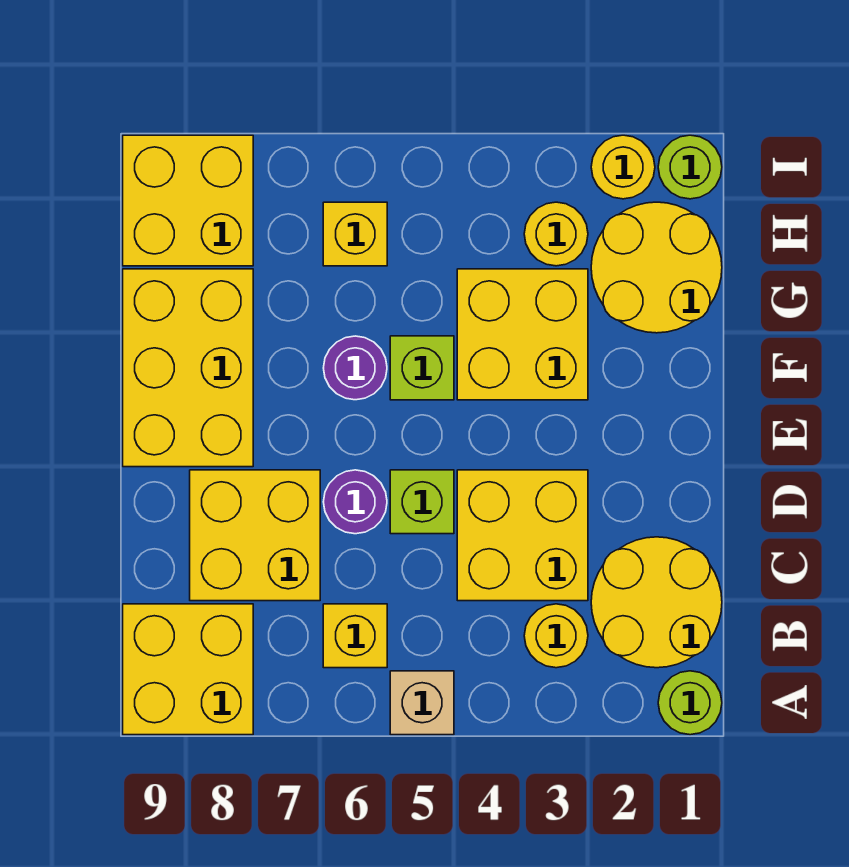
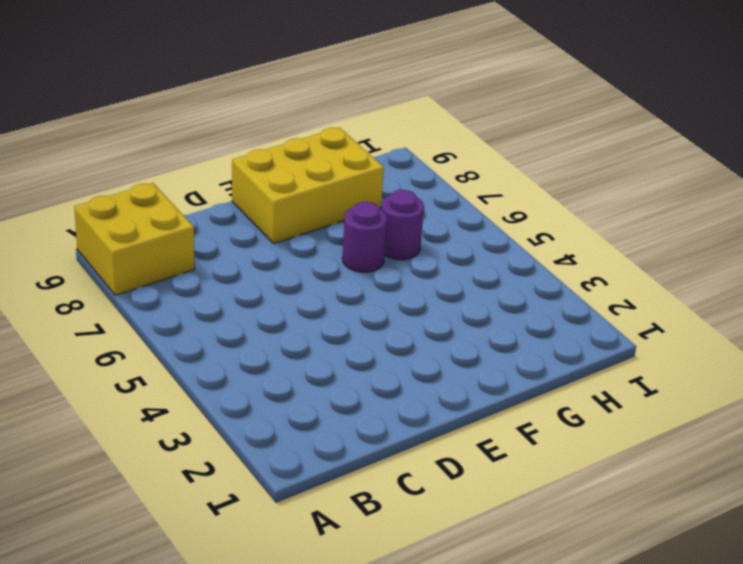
purple 1x1 round brick [382,190,424,260] -> purple 1x1 round brick moved to [323,470,387,534]
none -> lime 1x1 round brick [658,671,722,735]
none -> tan 1x1 brick [390,671,454,735]
none -> yellow 2x2 round brick [591,537,722,668]

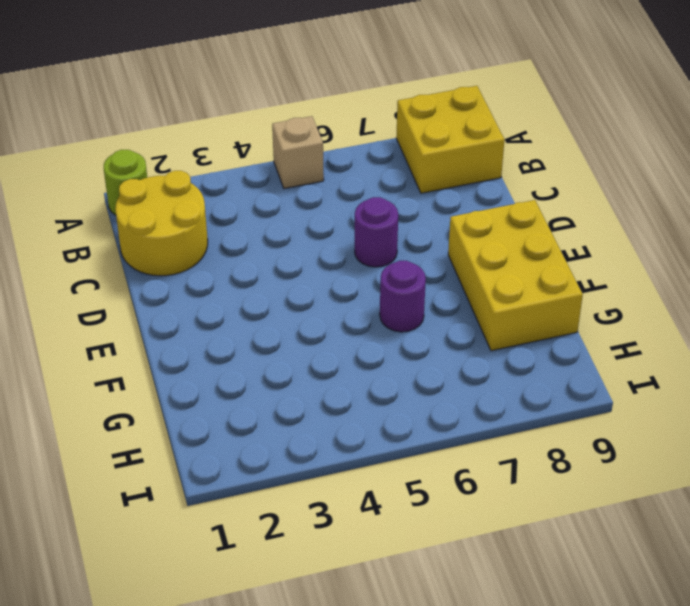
none -> yellow 1x1 round brick [524,604,588,668]
none -> yellow 1x1 brick [323,604,387,668]
none -> yellow 2x2 brick [457,470,588,601]

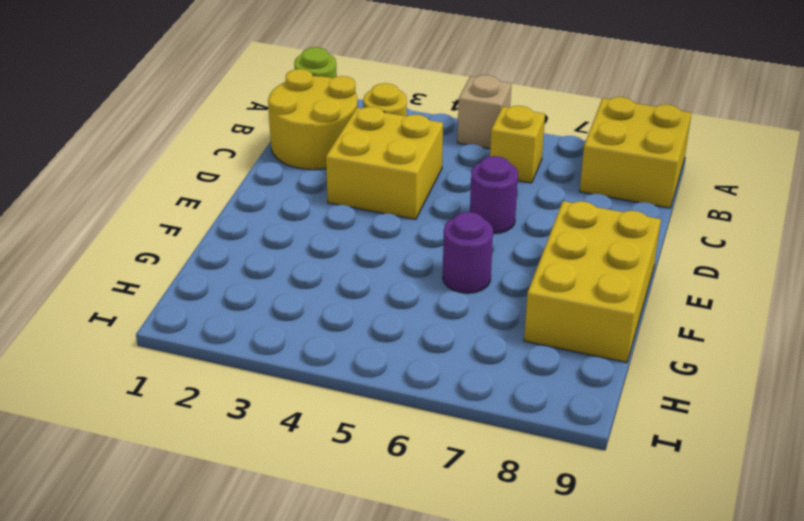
none -> yellow 2x2 brick [190,470,320,601]
none -> lime 1x1 brick [390,470,454,534]
none -> yellow 2x2 brick [457,269,588,400]

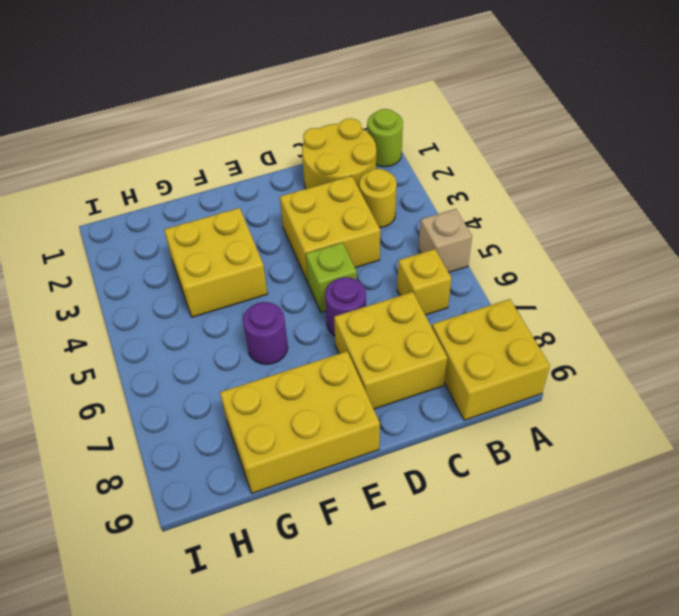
none -> lime 1x1 brick [390,336,454,400]
none -> yellow 2x2 round brick [591,202,722,333]
none -> yellow 1x1 round brick [524,202,588,266]

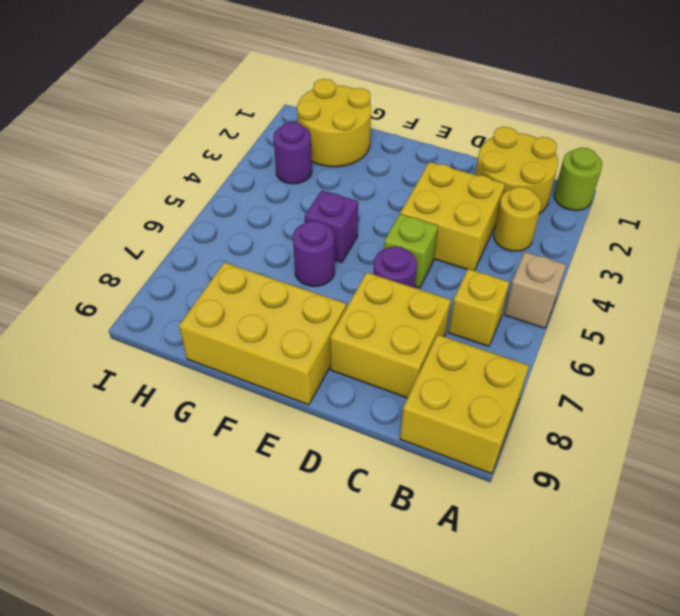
purple 1x1 brick [305,190,358,262] -> lime 1x1 brick [390,336,454,400]
purple 1x1 round brick [274,122,312,184] -> yellow 1x1 round brick [524,202,588,266]
none -> yellow 2x2 brick [457,269,588,400]
none -> yellow 1x1 brick [323,202,387,266]
none -> yellow 2x2 brick [123,135,253,266]

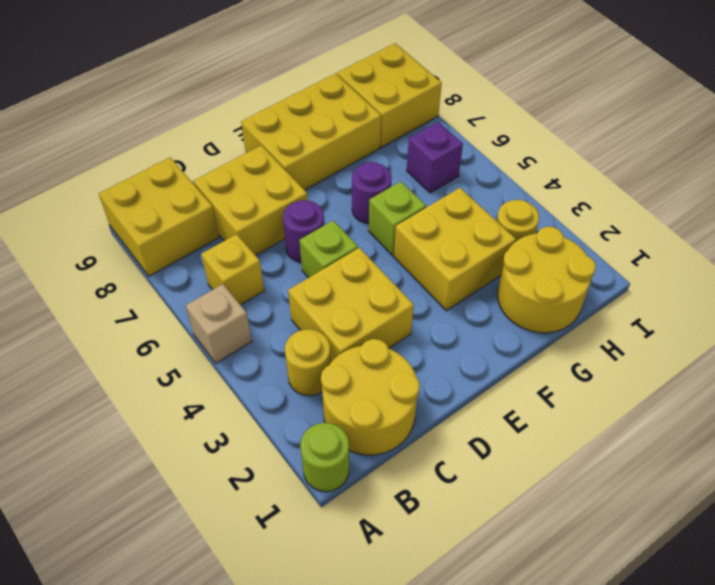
purple 1x1 brick [407,122,463,193] -> yellow 1x1 brick [323,202,387,266]
none -> lime 1x1 round brick [658,135,722,199]
none -> yellow 1x1 round brick [591,135,655,199]

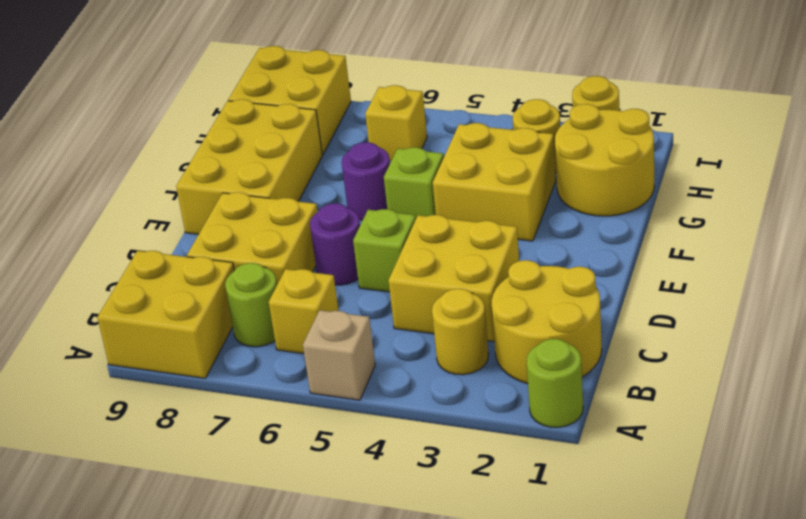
lime 1x1 round brick [225,263,277,347] -> lime 1x1 round brick moved to [658,135,722,199]

